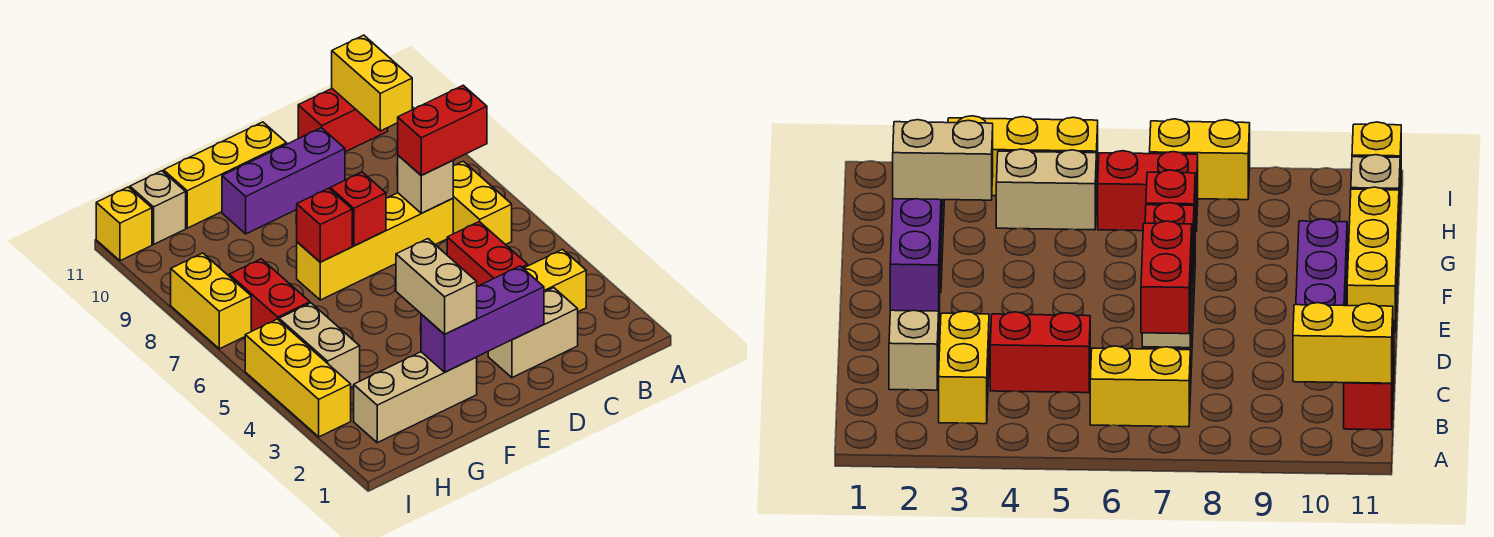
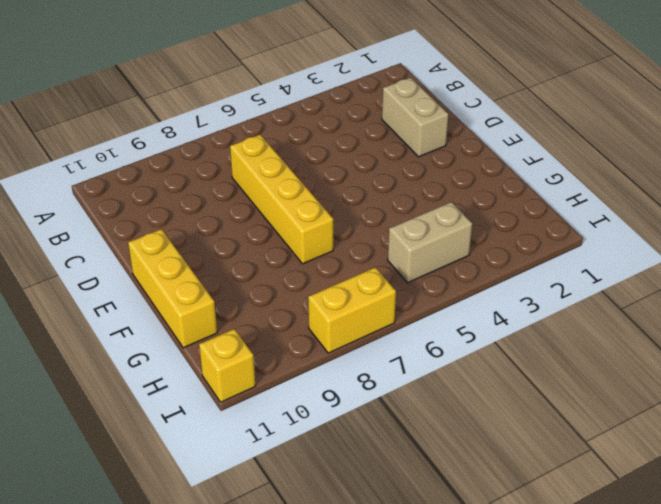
none -> yellow 1x2 brick [523,249,586,312]
none -> yellow 1x2 brick [453,161,512,245]
none -> red 1x2 brick [298,89,388,152]

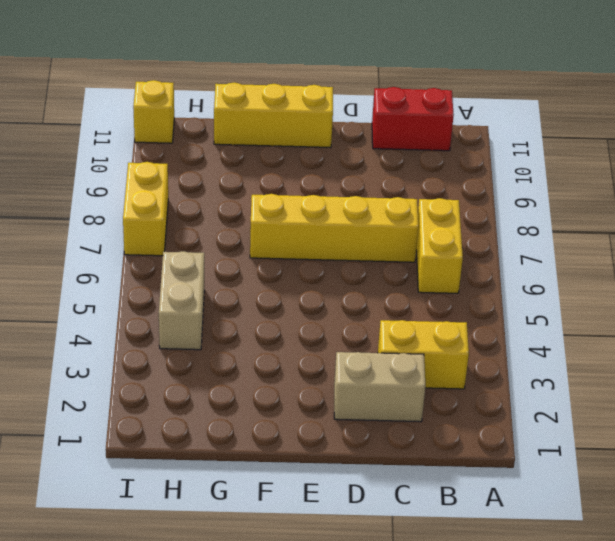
none -> red 1x2 brick [447,222,528,286]
none -> purple 1x3 brick [222,128,345,234]
none -> tan 1x3 brick [354,352,477,443]

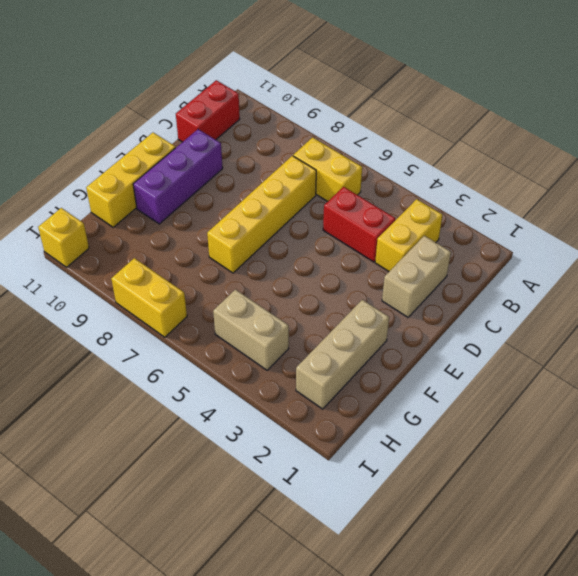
none -> red 1x2 brick [229,259,310,331]
none -> tan 1x1 brick [130,171,186,244]
none -> yellow 1x3 brick [245,319,351,437]

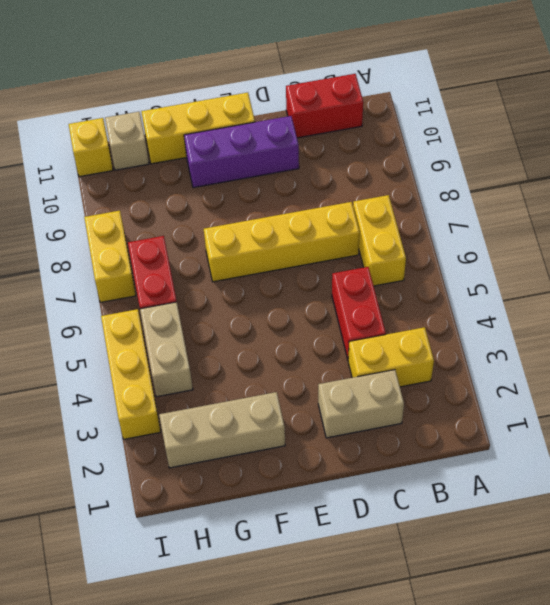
none -> yellow 1x2 brick [332,35,412,131]
none -> tan 1x1 brick [398,155,453,213]
none -> purple 1x3 brick [421,266,544,372]

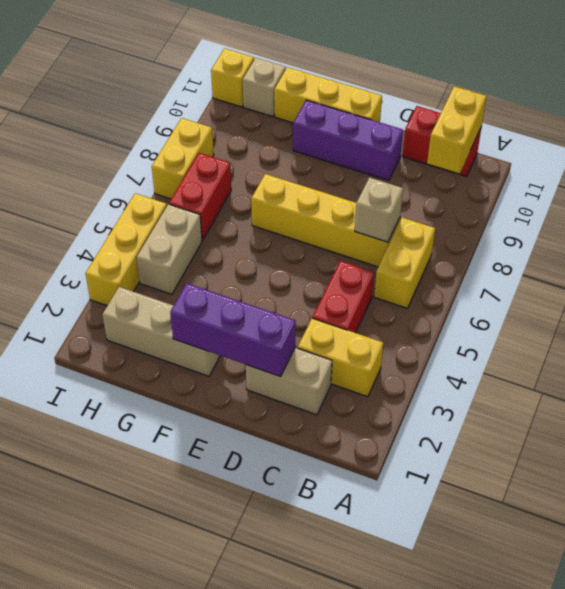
none -> red 1x1 brick [330,172,386,246]
none -> red 1x1 brick [297,188,352,262]
none -> red 1x2 brick [398,85,487,175]

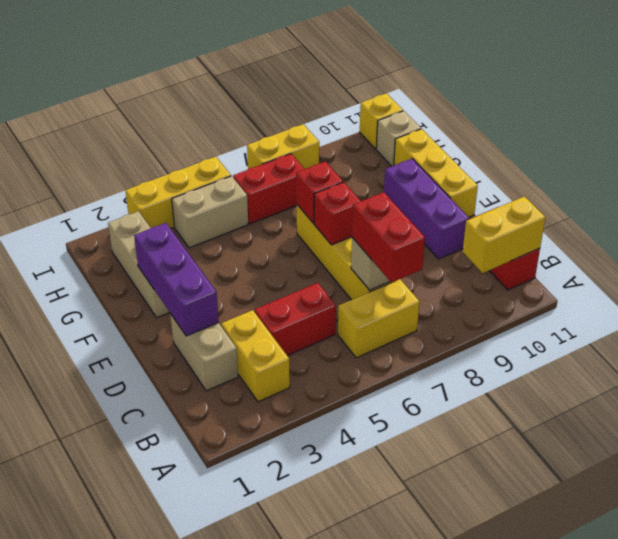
none -> tan 1x2 brick [396,239,477,334]

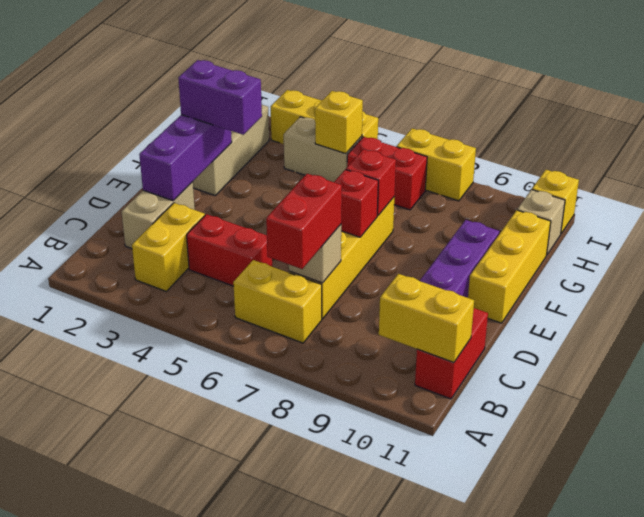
purple 1x2 brick [178,60,262,135] -> tan 1x2 brick [396,239,477,334]
yellow 1x1 brick [315,91,363,154] -> none

